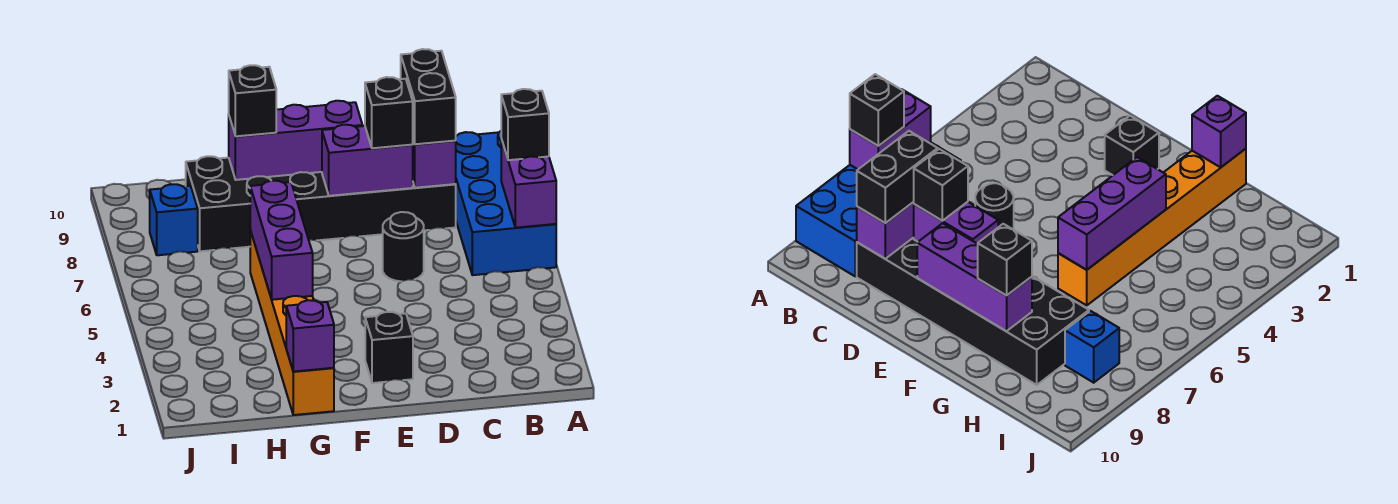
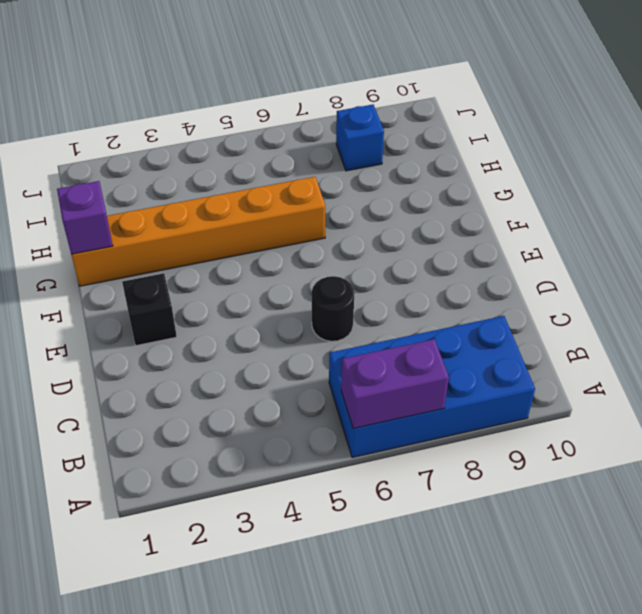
none -> black 2x6 brick [186,156,456,251]
none -> purple 1x2 brick [413,140,456,188]
none -> purple 1x2 brick [322,125,413,196]

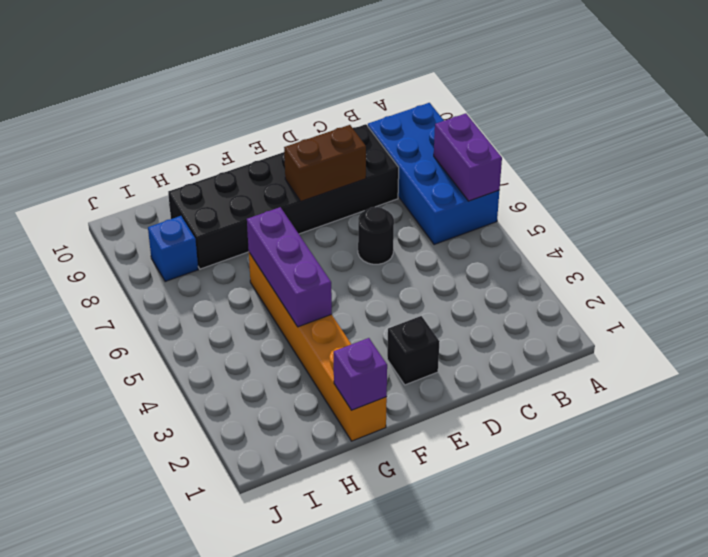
brown 1x2 brick [284,125,366,201] -> purple 1x2 brick [322,125,413,196]
none -> purple 1x2 brick [413,140,456,188]
none -> purple 1x3 brick [229,101,363,180]
none -> black 1x1 brick [501,89,549,160]

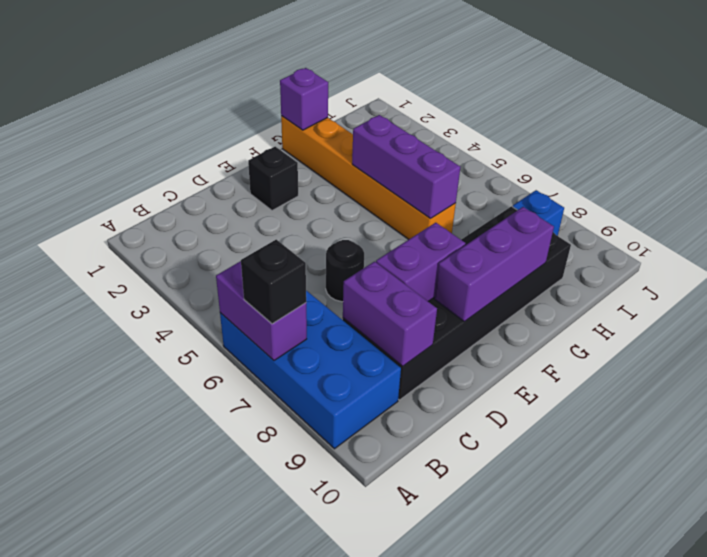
none -> black 1x2 brick [401,49,456,144]
none -> black 1x1 brick [365,77,413,148]
none -> black 1x1 brick [229,65,276,136]

